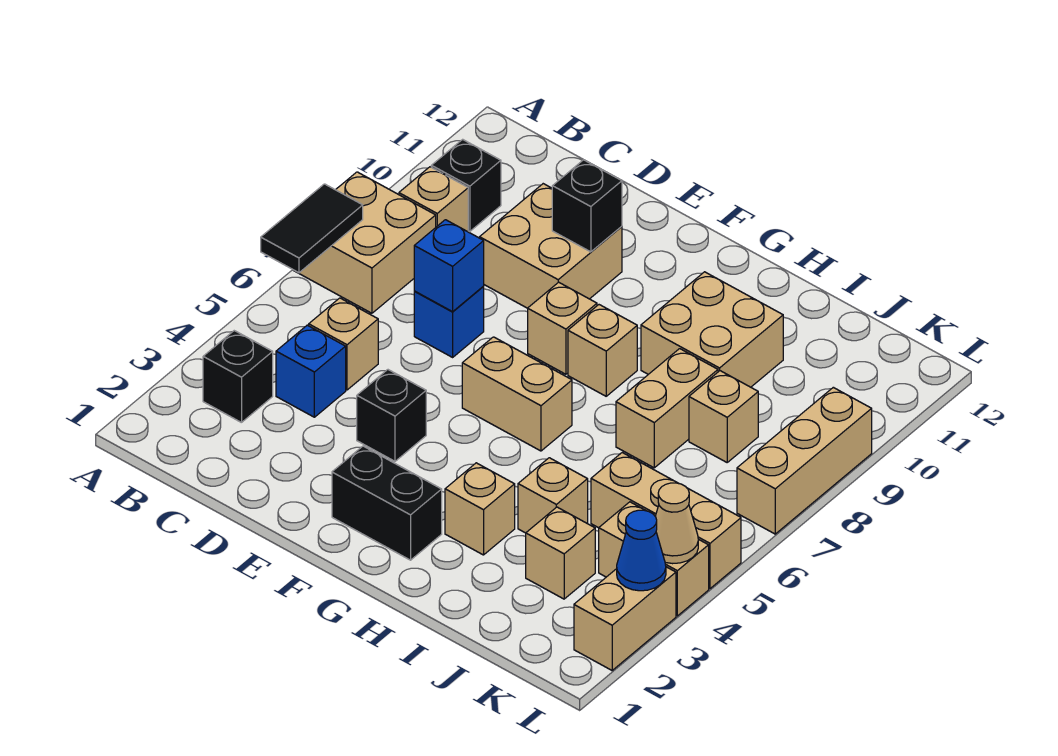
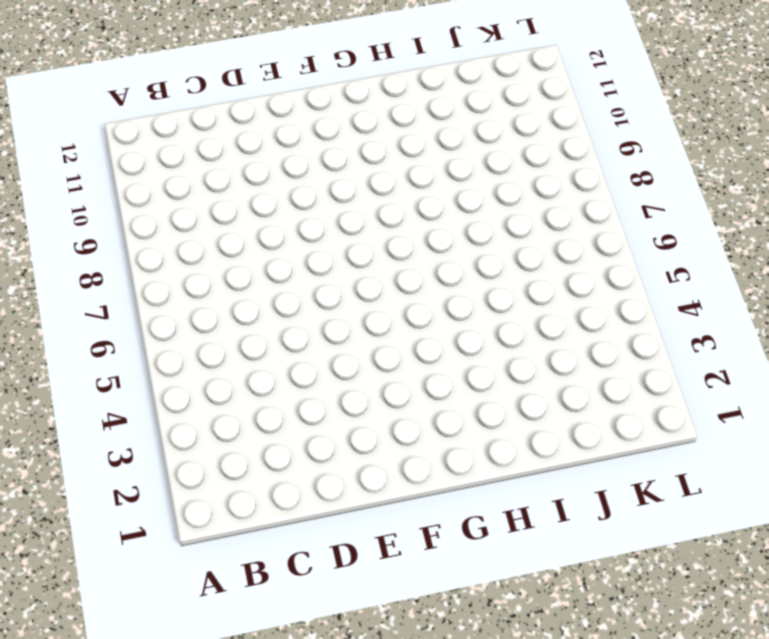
none -> tan 2x2 brick [294,172,436,313]
none -> black 1x1 brick [203,331,273,423]
none -> tan 1x1 brick [399,167,468,232]

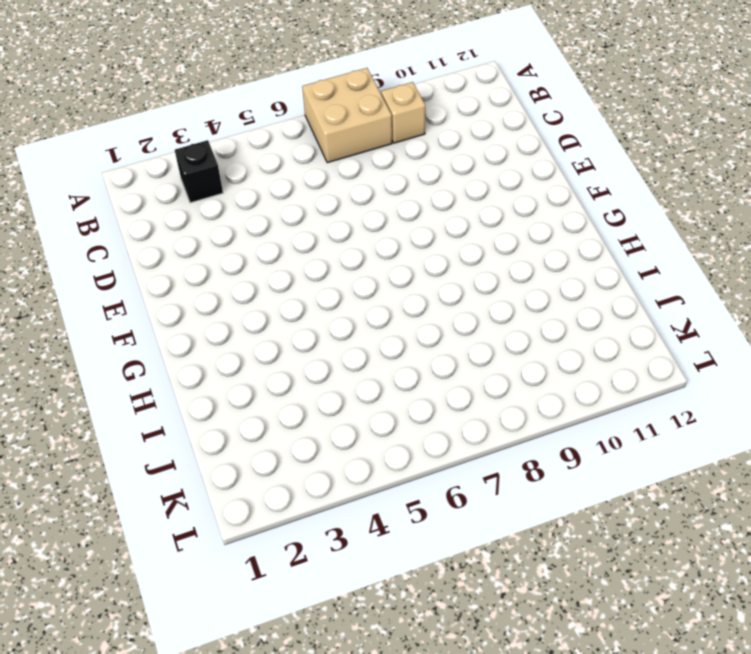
none -> black 1x1 brick [431,139,501,231]
none -> blue 1x1 brick [276,325,346,417]
none -> tan 1x1 brick [309,298,378,390]

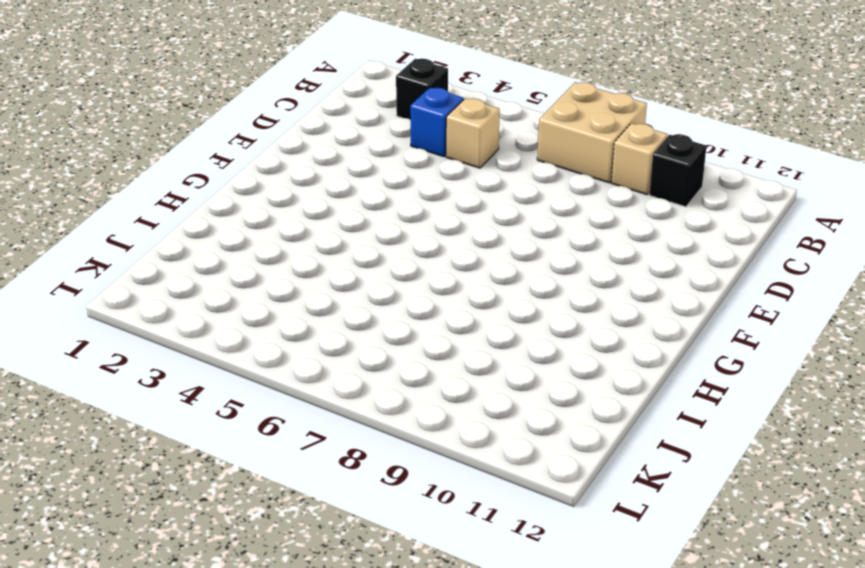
none -> blue 1x1 brick [414,287,484,357]
none -> tan 2x2 brick [480,184,622,308]
none -> black 1x1 brick [357,370,426,461]

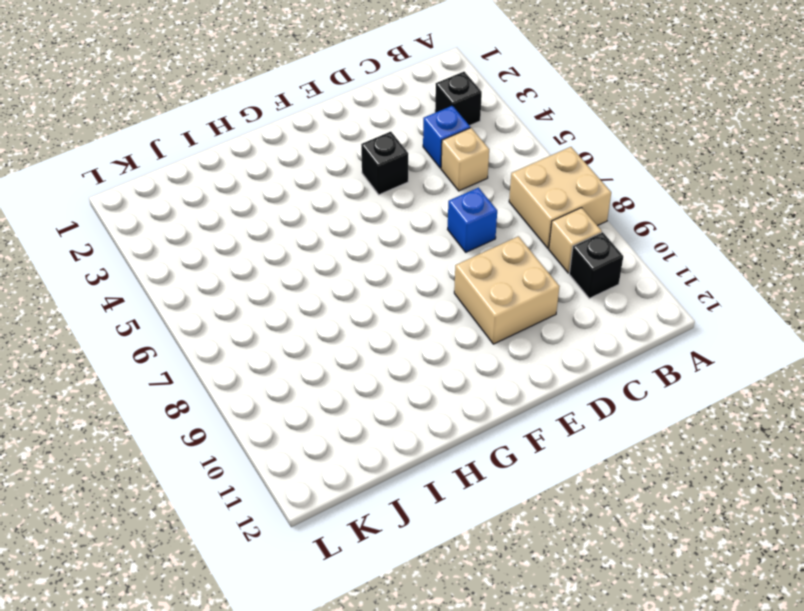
none -> black 1x2 brick [332,446,442,560]
none -> tan 1x2 brick [462,337,572,451]
none -> tan 1x1 brick [528,282,597,374]

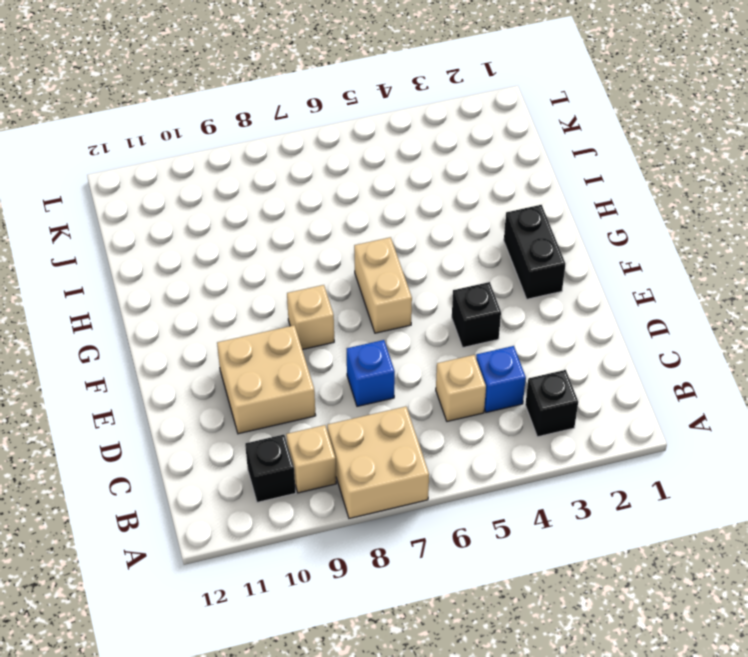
none -> tan 1x1 brick [568,305,637,396]
none -> tan 1x1 brick [445,463,515,555]
none -> tan 2x2 brick [641,272,783,387]

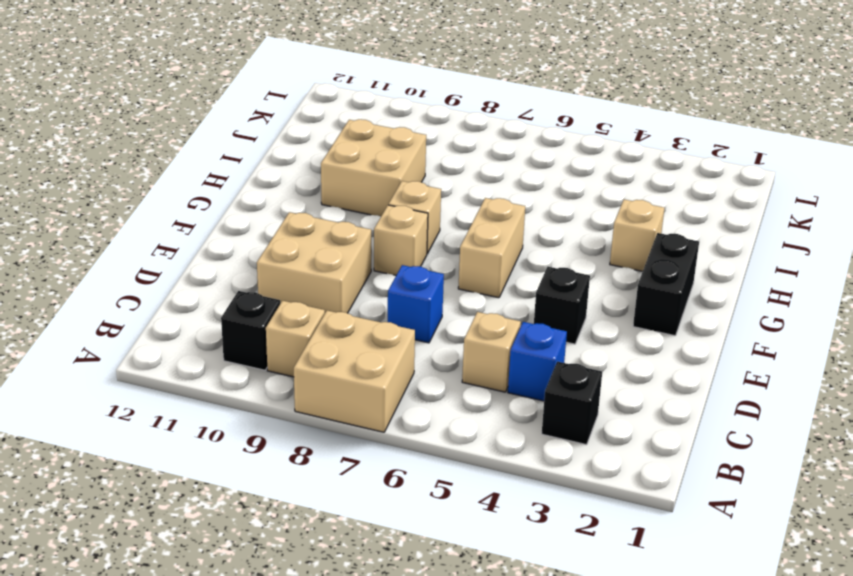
none -> tan 1x1 brick [518,458,588,533]
none -> tan 1x2 brick [616,349,718,468]
none -> tan 1x1 brick [526,507,595,599]

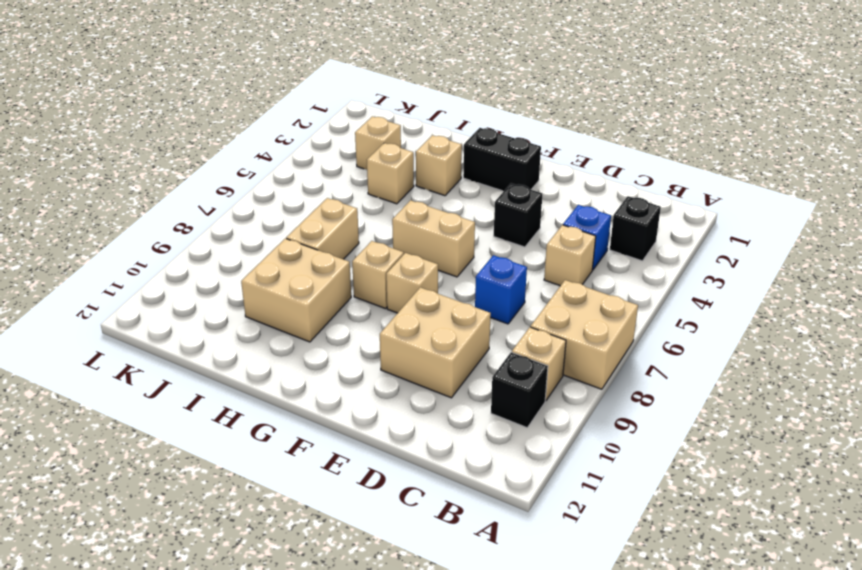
none -> tan 1x3 brick [591,453,741,589]
none -> tan 1x1 brick [689,371,758,462]
none -> tan 1x2 brick [599,502,709,616]

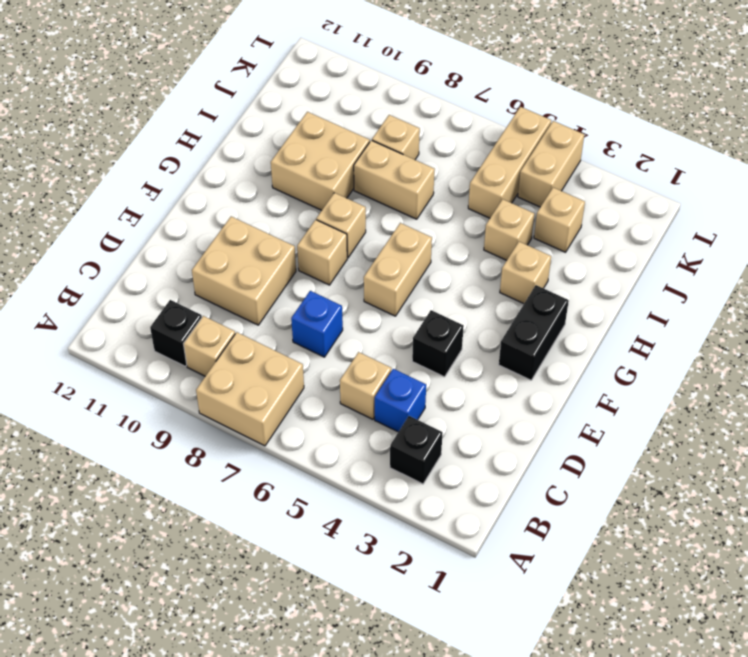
none -> tan 1x2 brick [574,567,676,670]
none -> tan 1x3 brick [737,387,872,534]
none -> black 1x2 tile [261,184,363,273]

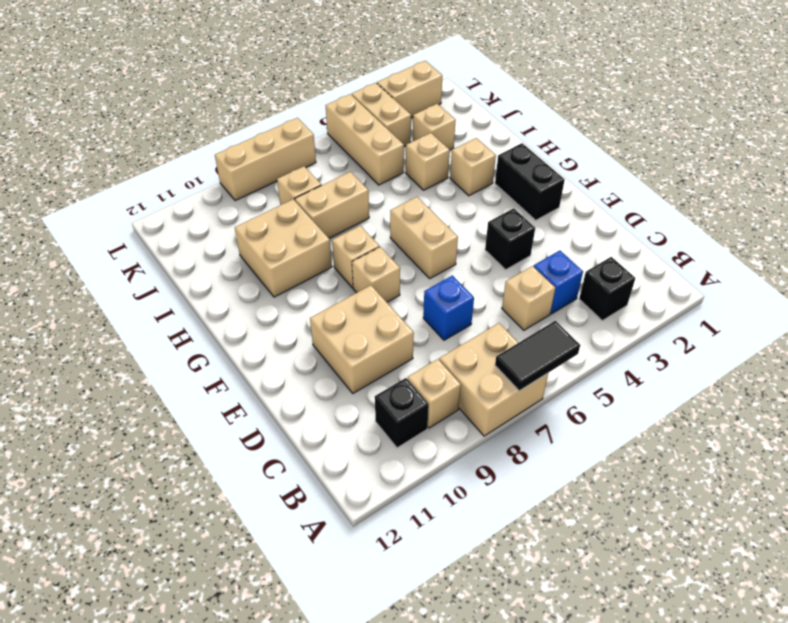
none -> blue 1x1 brick [414,220,484,312]
none -> black 1x1 brick [552,160,622,252]
none -> blue 1x1 cone [617,510,666,591]

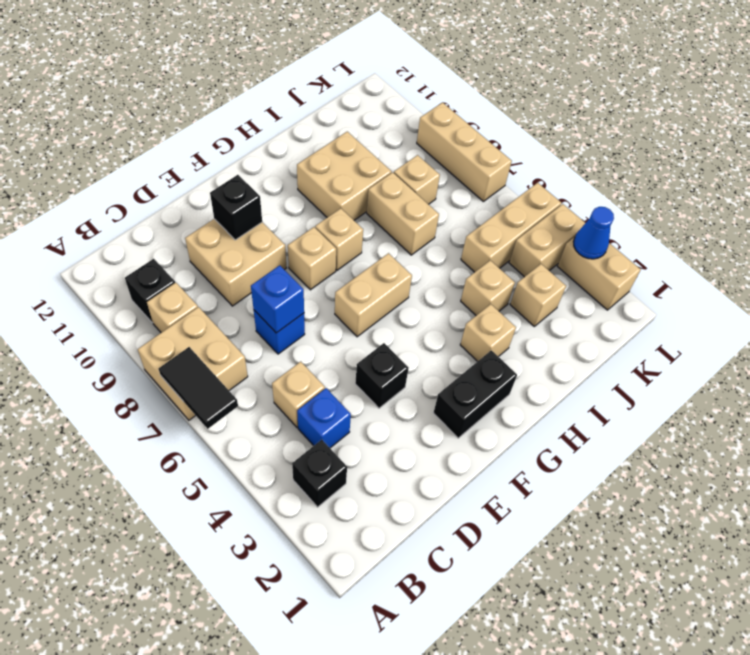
none -> tan 1x1 cone [655,483,698,564]

